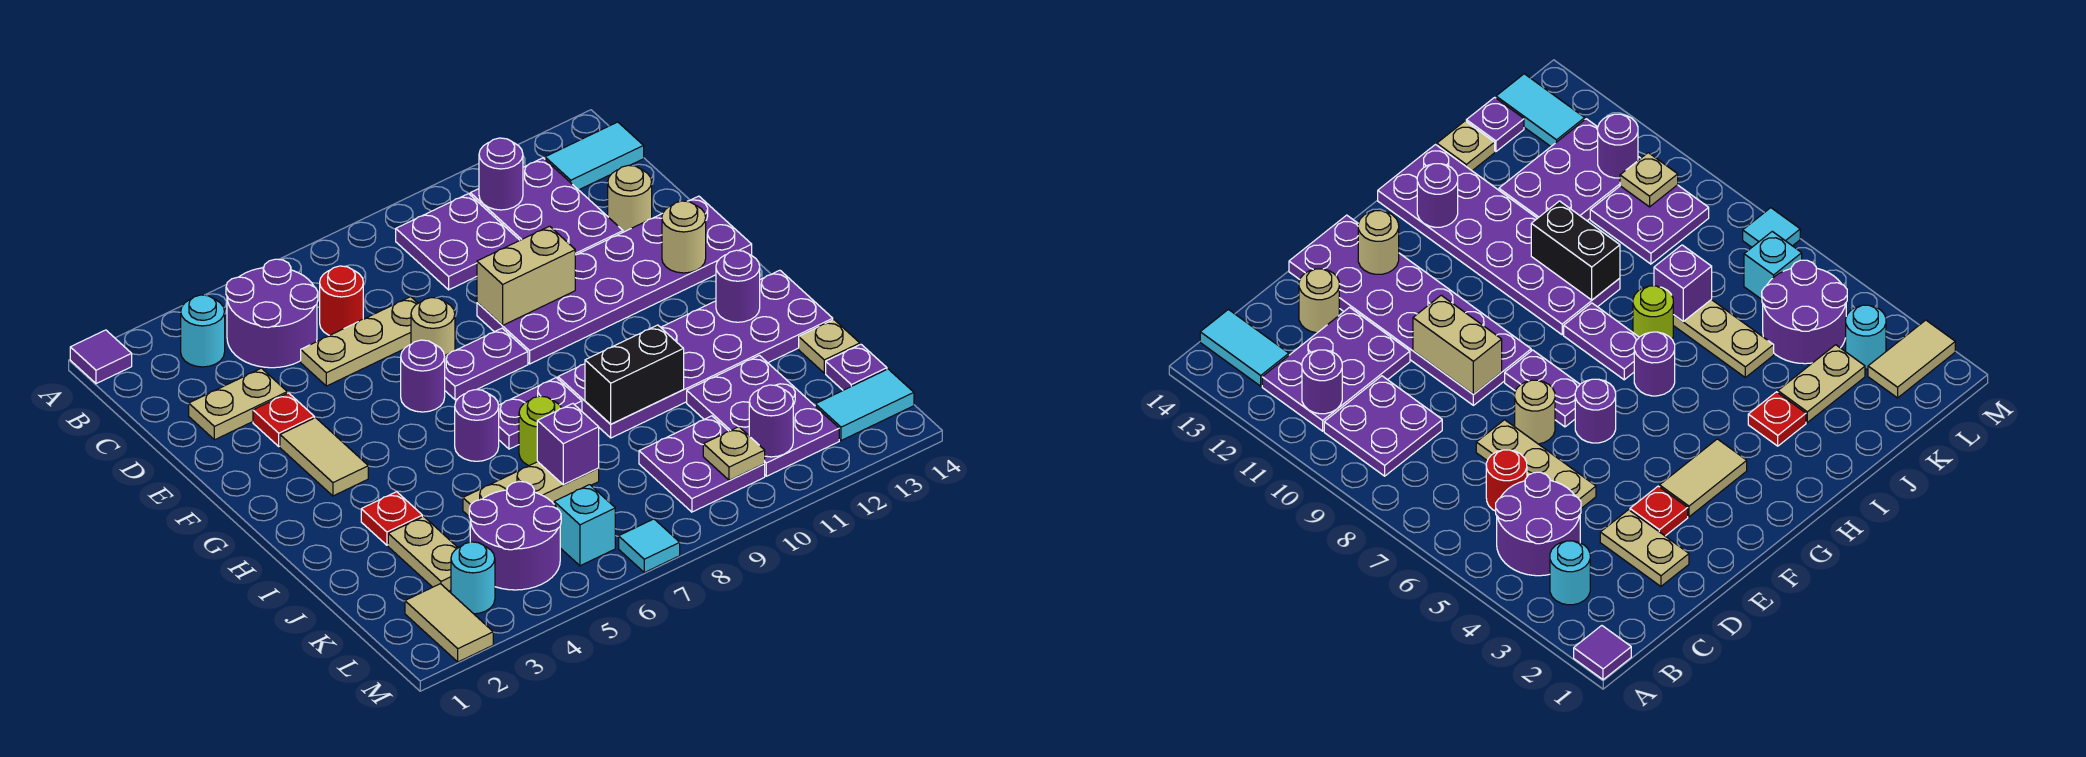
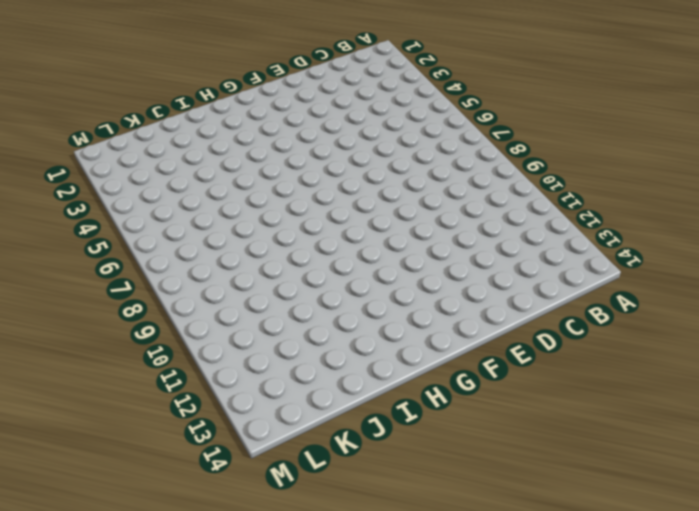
none -> purple 1x1 tile [70,330,132,384]
none -> cyan 1x1 round brick [181,295,225,367]
none -> purple 2x2 round brick [226,259,318,368]
none -> purple 2x2 plate [396,194,520,290]

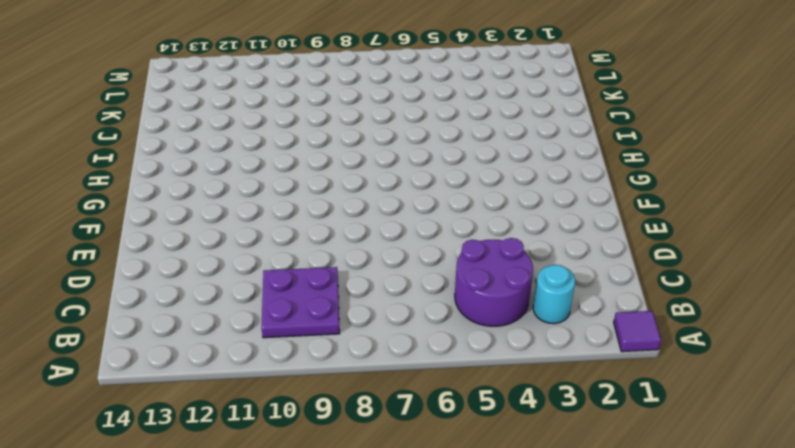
none -> purple 2x3 plate [470,158,623,255]
none -> cyan 1x2 tile [545,122,644,190]
none -> red 1x1 round brick [320,266,363,335]
none -> tan 1x2 plate [189,368,287,440]

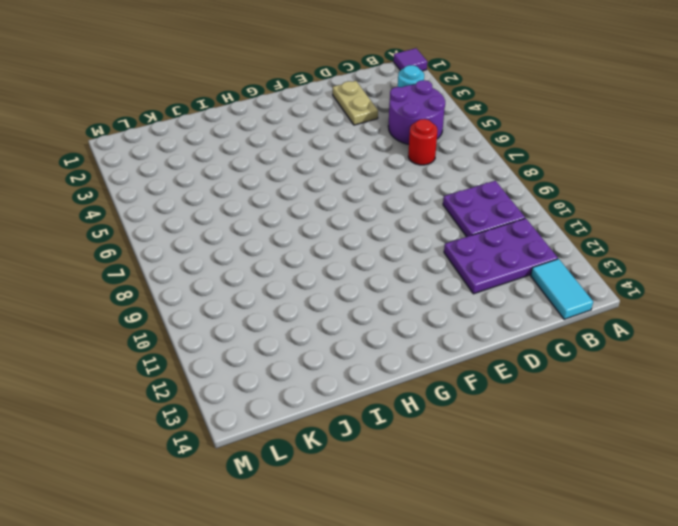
none -> tan 1x3 plate [301,297,418,386]
none -> tan 1x1 round brick [608,165,652,232]
none -> red 1x1 plate [253,393,314,446]
none -> tan 1x1 round brick [411,298,455,356]

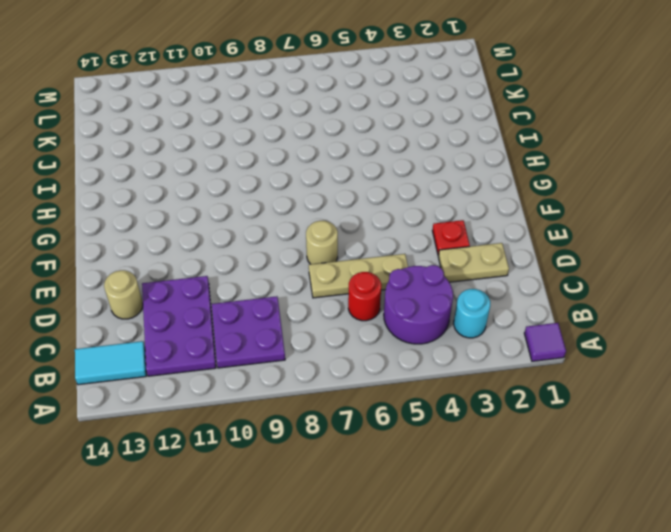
none -> purple 2x6 plate [477,196,752,364]
none -> tan 1x2 tile [280,418,368,496]
none -> purple 1x1 round brick [401,340,445,412]
none -> purple 1x2 plate [445,328,528,400]

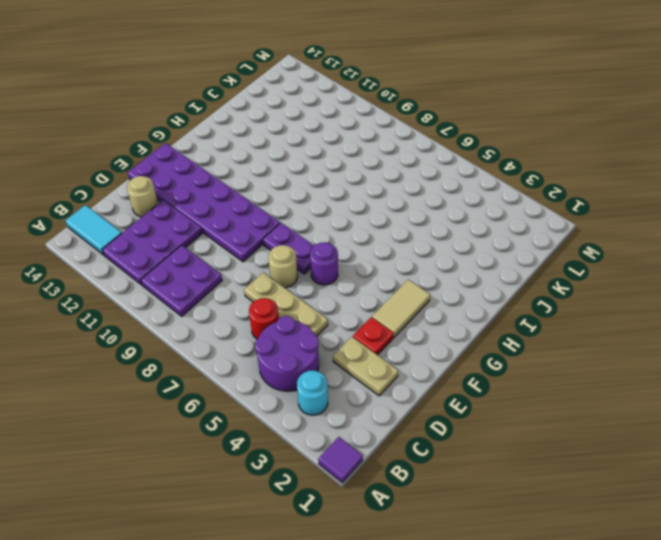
none -> purple 1x1 round brick [455,390,499,461]
none -> purple 1x2 plate [499,378,582,449]
none -> purple 2x6 plate [558,270,833,438]
none -> red 1x1 plate [361,492,422,545]

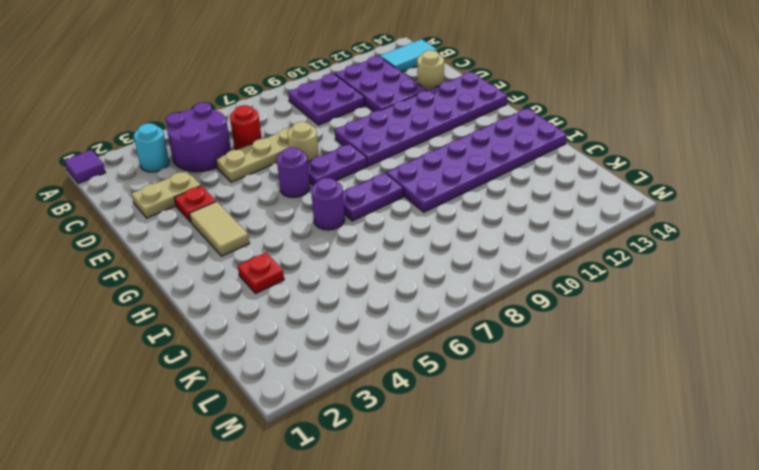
none -> lime 1x1 round brick [519,396,561,466]
none -> tan 1x2 plate [388,516,458,591]
none -> tan 1x3 plate [463,462,599,516]
none -> purple 2x3 plate [687,355,839,476]

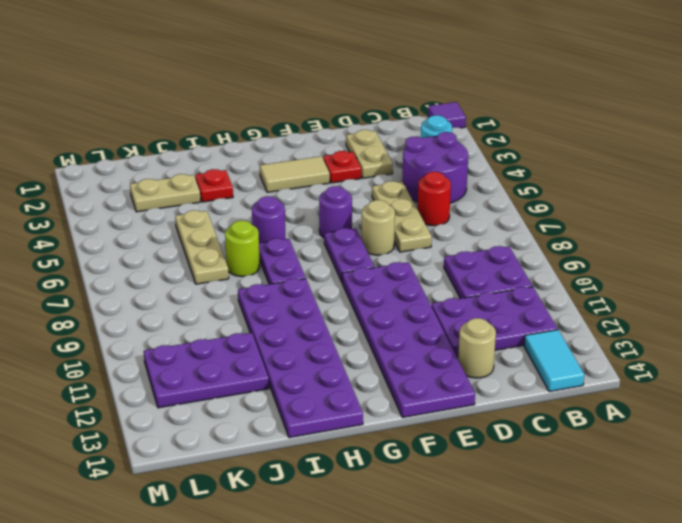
none -> tan 1x1 plate [799,320,860,373]
none -> purple 2x2 round brick [469,482,561,590]
none -> purple 2x2 plate [639,416,765,512]
none -> purple 1x1 plate [826,344,887,390]

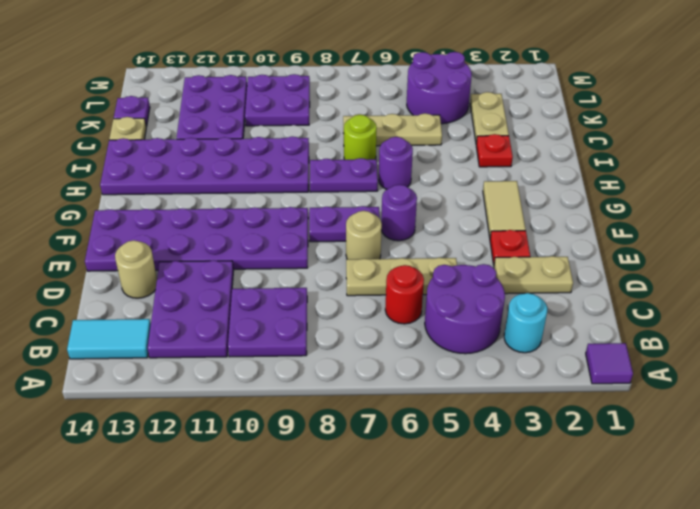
none -> tan 1x2 tile [405,584,493,662]
none -> cyan 1x1 round brick [451,542,495,614]
none -> cyan 1x1 brick [554,485,615,566]
none -> cyan 1x2 tile [815,369,914,441]

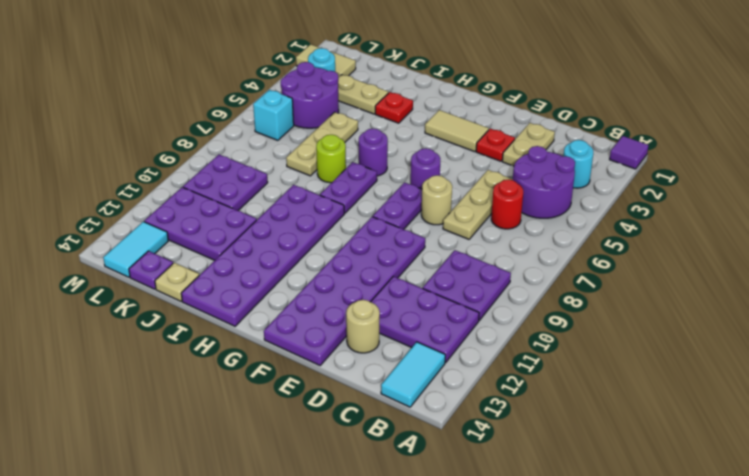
none -> cyan 1x1 tile [619,519,680,573]
none -> purple 1x1 round brick [479,138,523,210]
none -> tan 1x2 brick [477,226,575,325]
none -> tan 1x1 round brick [662,201,706,273]

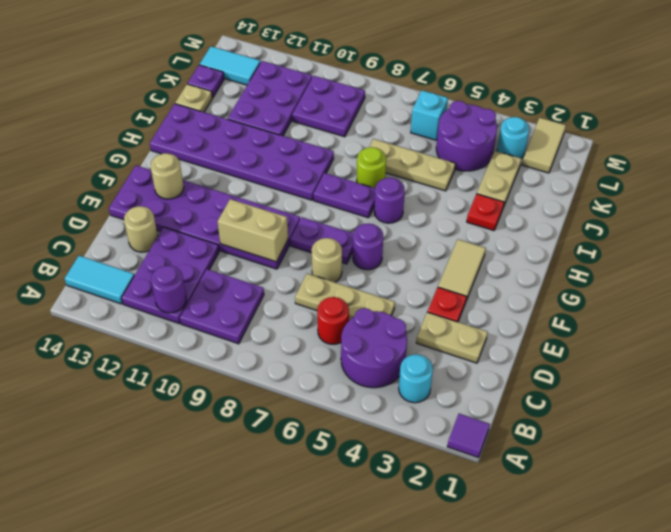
none -> cyan 1x1 tile [619,519,680,573]
none -> purple 1x1 round brick [716,250,760,322]
none -> black 1x2 brick [585,325,684,424]
none -> purple 1x1 brick [537,404,599,485]

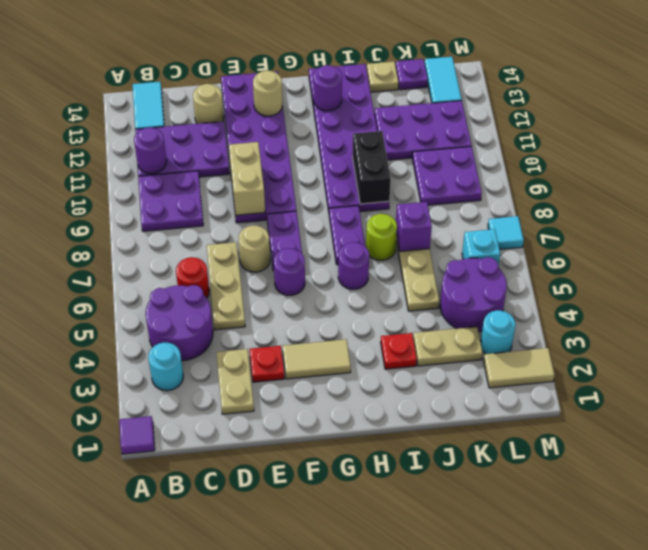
none -> tan 1x1 plate [703,427,765,481]
none -> purple 1x1 round brick [749,385,793,457]

